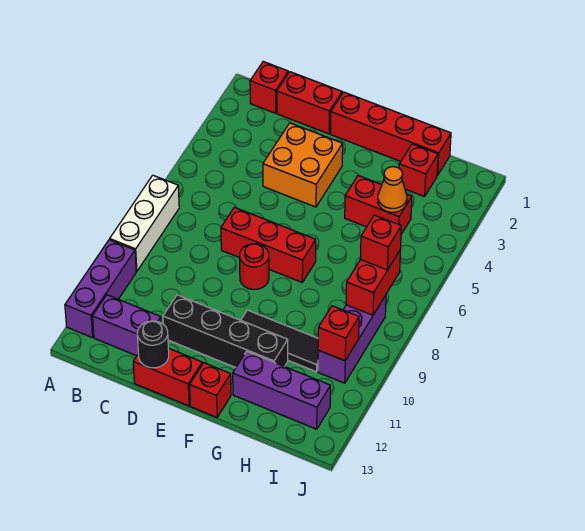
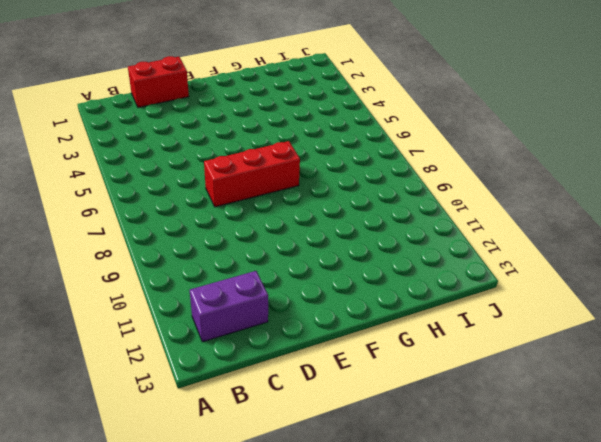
none -> white 1x3 brick [110,175,179,271]
none -> purple 1x3 brick [65,240,136,338]
none -> red 1x1 brick [250,62,288,113]

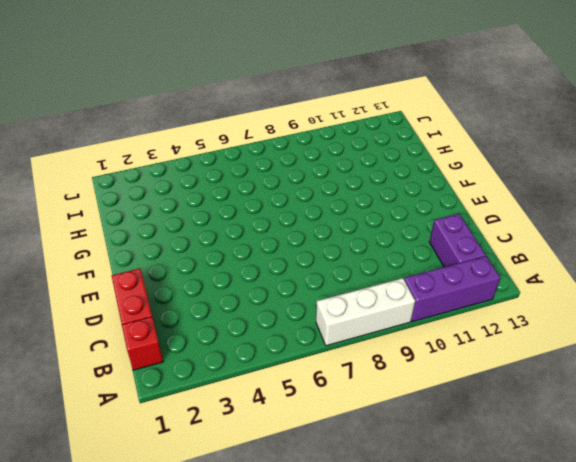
none -> orange 2x2 brick [263,123,343,207]
none -> red 1x3 brick [221,207,316,282]
none -> black 1x4 brick [163,295,288,368]

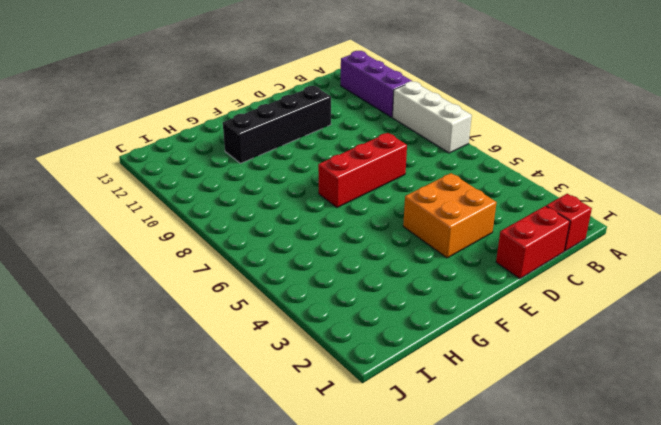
none -> purple 1x2 brick [93,295,161,356]
none -> red 1x2 brick [133,348,202,406]
none -> red 1x4 brick [331,92,451,176]

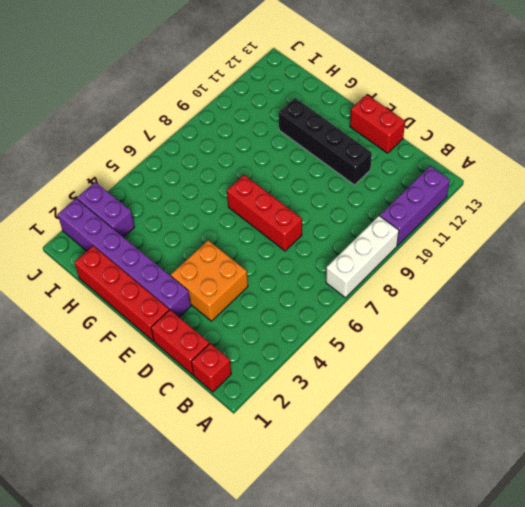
purple 1x6 brick [58,199,191,317] -> red 1x1 brick [399,144,438,197]
purple 1x2 brick [77,182,135,237] -> purple 1x2 brick moved to [93,295,161,356]
none -> red 1x1 round brick [240,244,269,289]
none -> black 1x3 tile [241,310,318,372]
none -> red 1x1 brick [190,363,231,417]

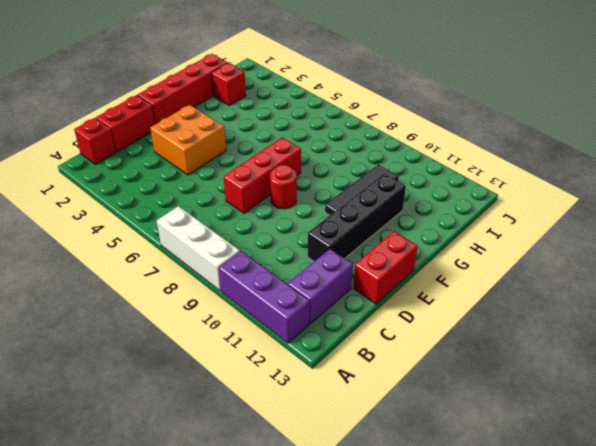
none -> red 1x1 brick [190,363,231,417]
none -> red 1x2 brick [345,176,412,234]
none -> purple 1x3 brick [233,351,330,429]

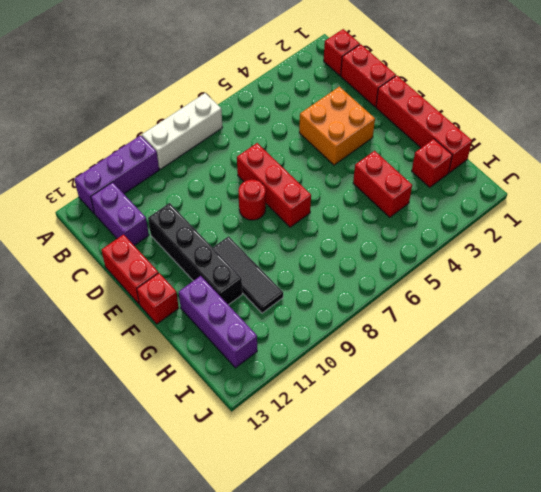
none -> purple 1x3 brick [318,295,386,383]
none -> black 1x1 round brick [137,321,169,368]
none -> orange 1x1 cone [378,167,407,212]

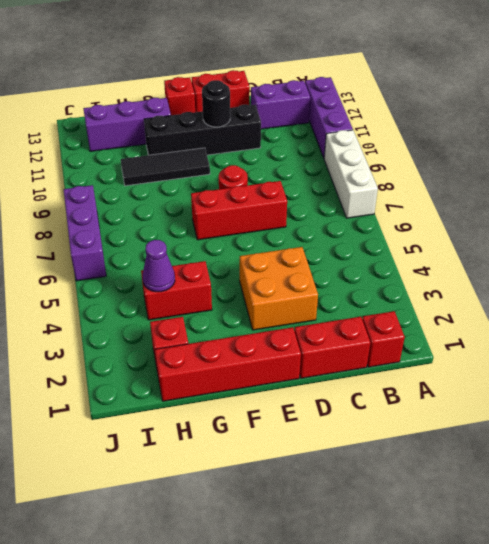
black 1x1 round brick [202,80,230,127] -> black 1x1 round brick moved to [137,321,169,368]
purple 1x1 cone [143,240,175,292] -> orange 1x1 cone [378,167,407,212]
purple 1x3 brick [63,185,106,281] -> purple 1x3 brick moved to [318,295,386,383]
none -> red 1x2 brick [346,249,401,315]
none -> red 1x1 brick [318,306,359,361]
none -> red 1x1 brick [360,215,401,270]

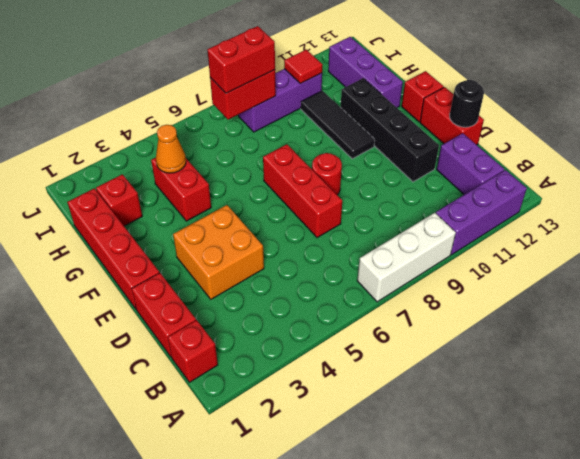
red 1x2 brick [208,26,275,93] -> red 1x1 brick [360,215,401,270]
red 1x1 tile [284,50,323,84] -> red 1x1 brick [318,306,359,361]

